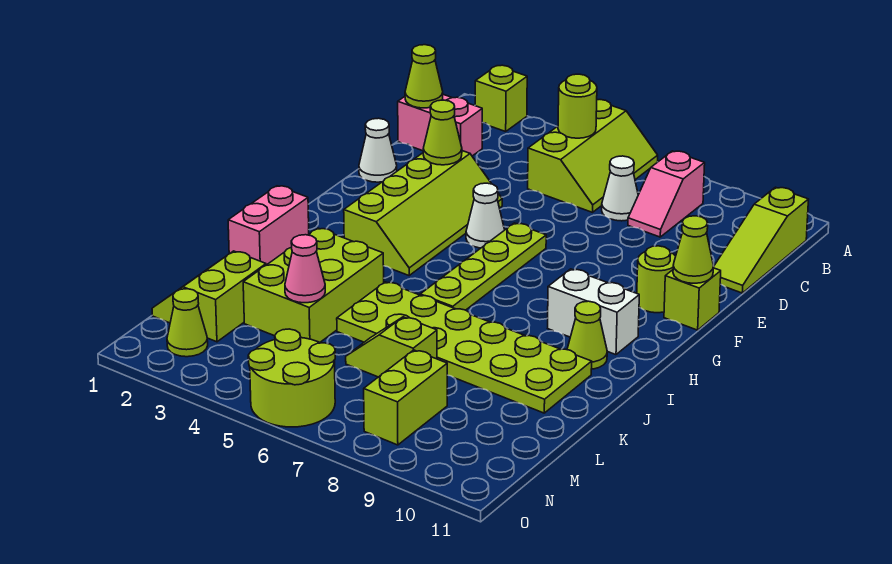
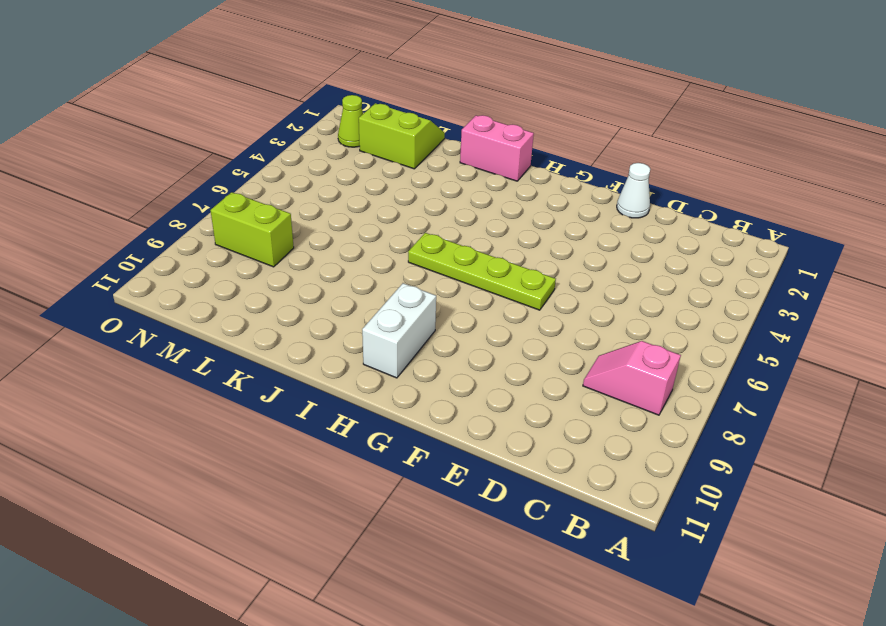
none -> lime 1x1 brick [475,65,527,132]
none -> lime 2x3 slope [528,100,658,212]
none -> lime 1x3 slope [713,187,809,293]

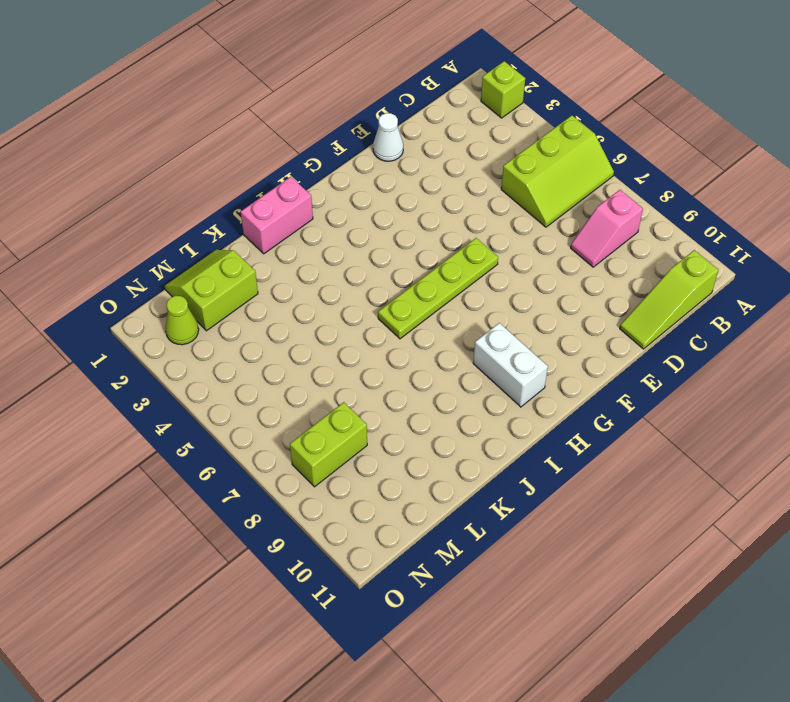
none -> pink 1x2 brick [398,94,482,156]
none -> white 1x1 cone [602,156,638,221]
none -> lime 2x4 slope [344,151,502,275]

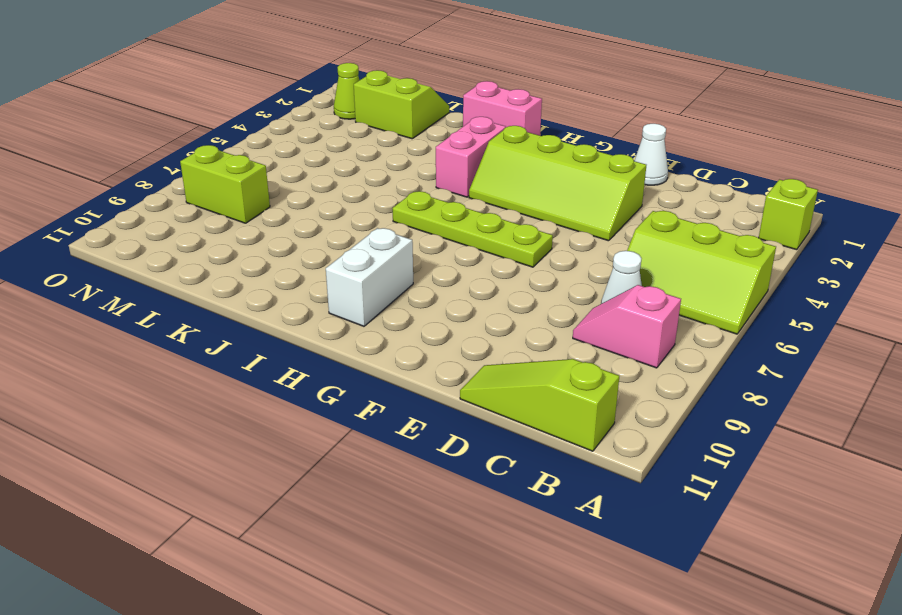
pink 1x2 brick [436,117,506,197] -> pink 1x2 brick moved to [398,94,482,156]
none -> white 1x1 cone [466,183,505,248]
none -> lime 1x1 round brick [637,246,676,313]
none -> lime 1x1 brick [664,268,721,330]

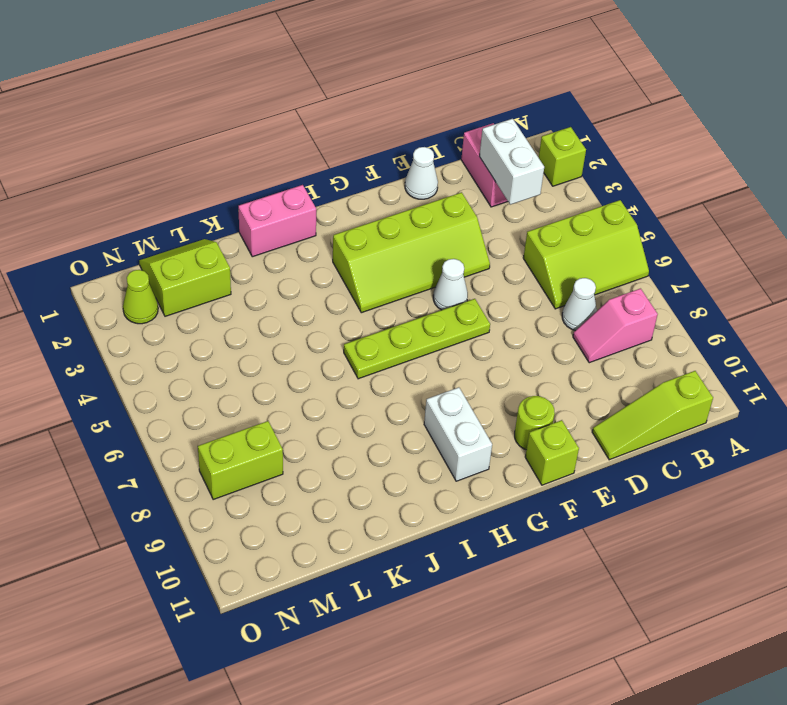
white 1x2 brick [479,119,544,205] -> none
none -> lime 1x1 cone [567,301,607,369]
none -> lime 2x3 brick [243,228,384,342]
none -> lime 2x6 plate [337,282,592,413]

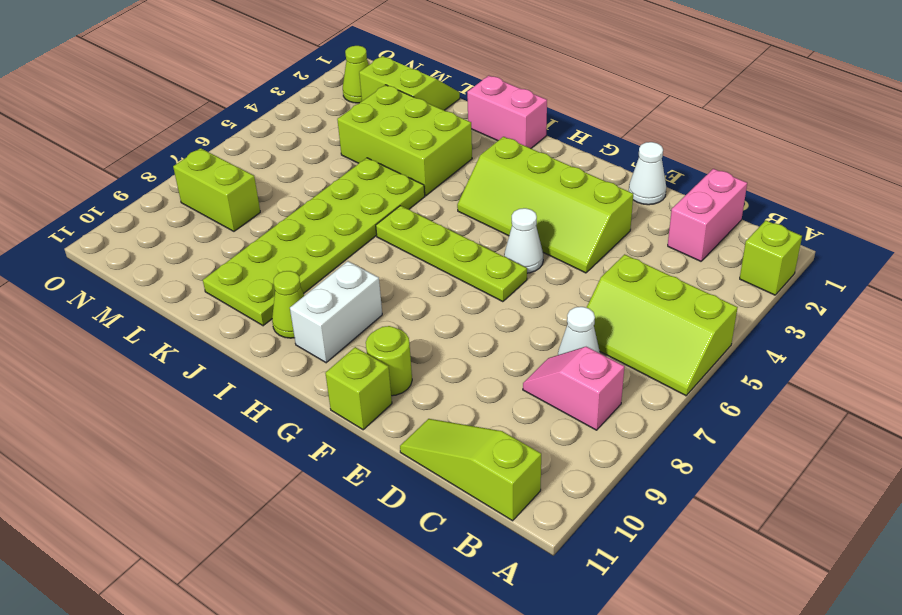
none -> lime 1x2 slope [346,317,437,377]
none -> lime 2x2 round brick [248,329,335,427]
none -> lime 1x1 round brick [558,74,597,138]

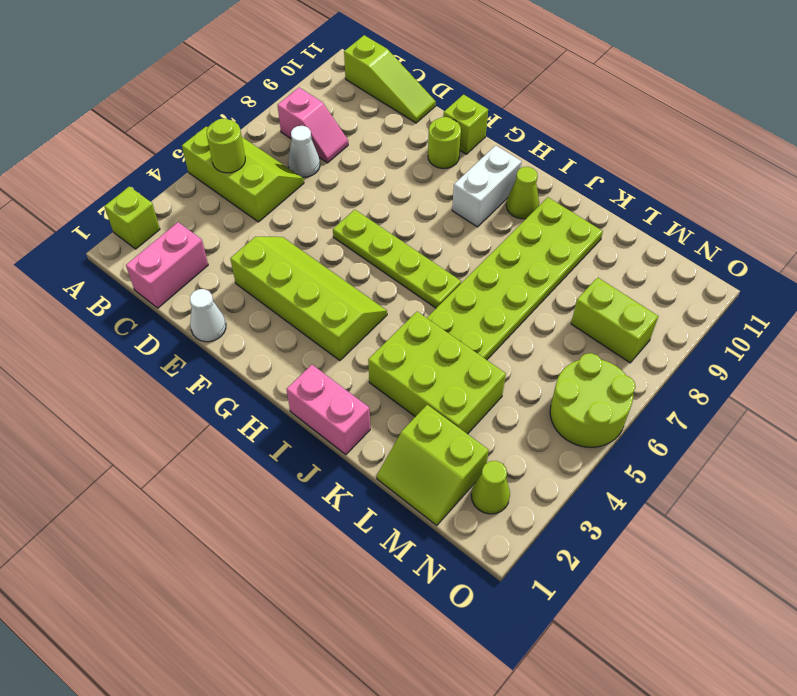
none -> white 1x1 cone [466,183,505,248]
none -> lime 1x2 slope [346,317,437,377]
none -> lime 1x1 cone [405,45,443,108]

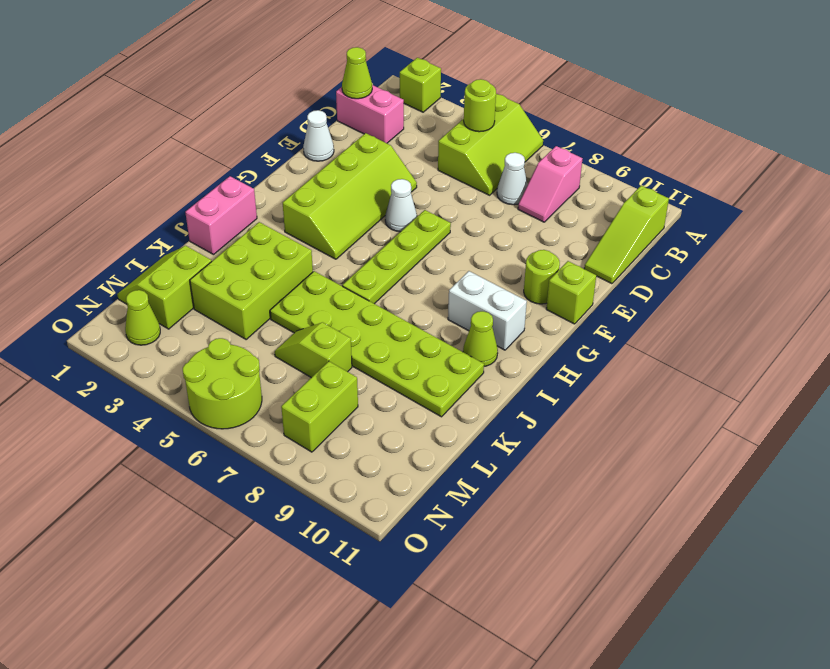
none -> lime 1x1 cone [423,100,462,165]
none -> lime 1x1 cone [673,216,713,283]
none -> pink 1x1 cone [285,235,325,303]

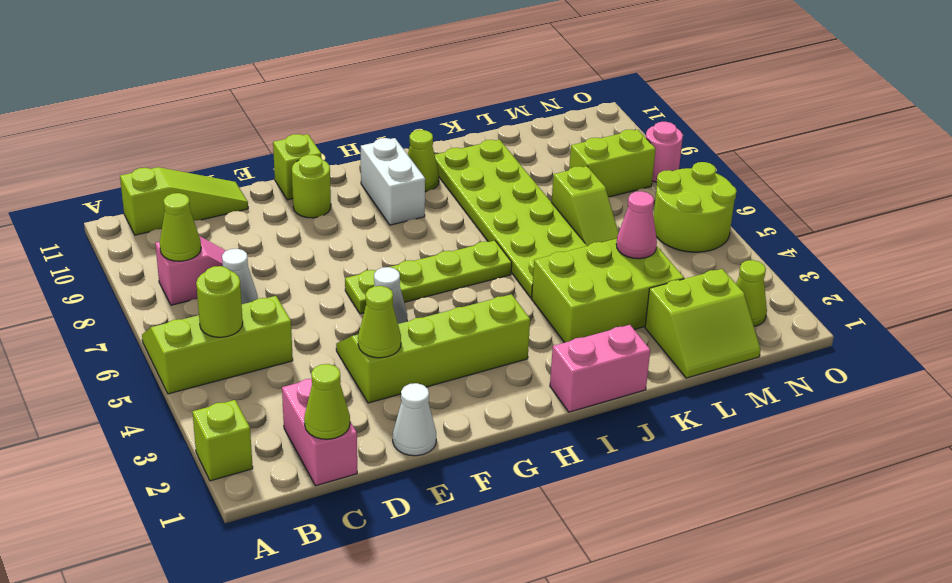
lime 1x1 cone [160,193,201,261] -> lime 1x1 cone moved to [673,216,713,283]
pink 1x1 round brick [646,122,683,182] -> none

